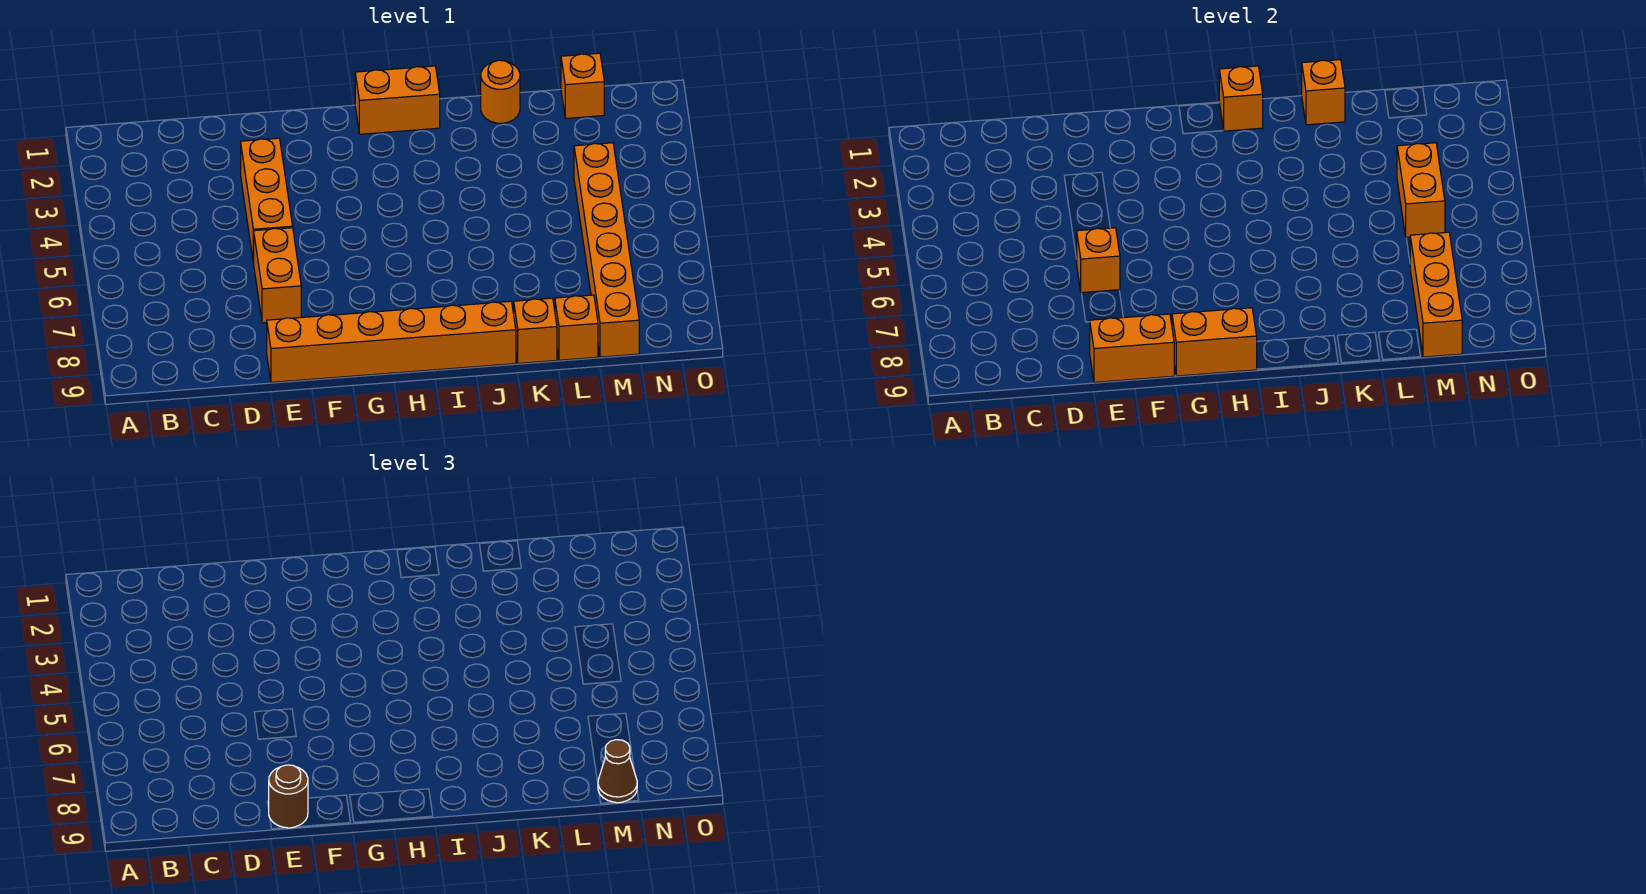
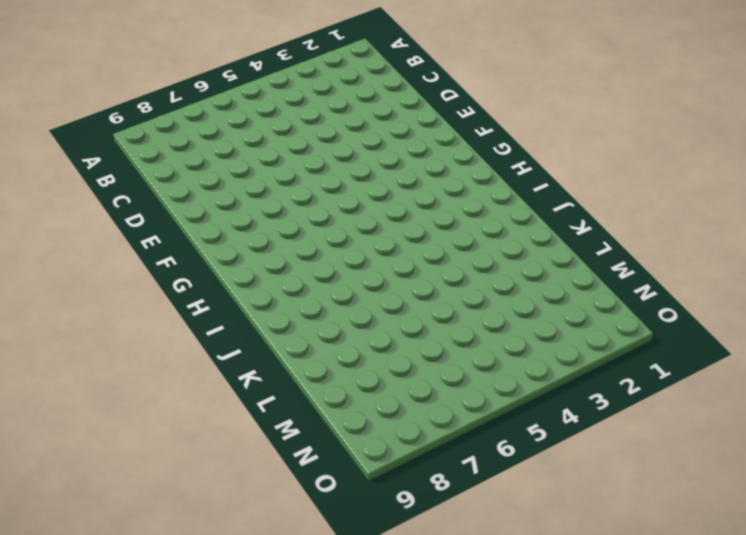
none -> orange 1x3 brick [241,138,293,263]
none -> orange 1x2 brick [254,228,301,323]
none -> orange 1x6 brick [267,301,516,382]

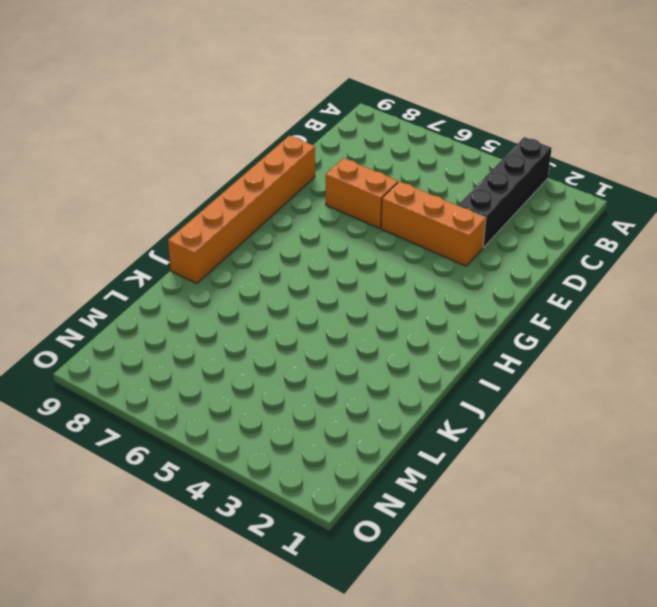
black 1x4 brick [458,137,552,247] -> none
none -> orange 1x2 brick [355,66,440,134]
none -> orange 1x1 round brick [481,60,520,123]
none -> orange 1x1 brick [514,298,557,363]

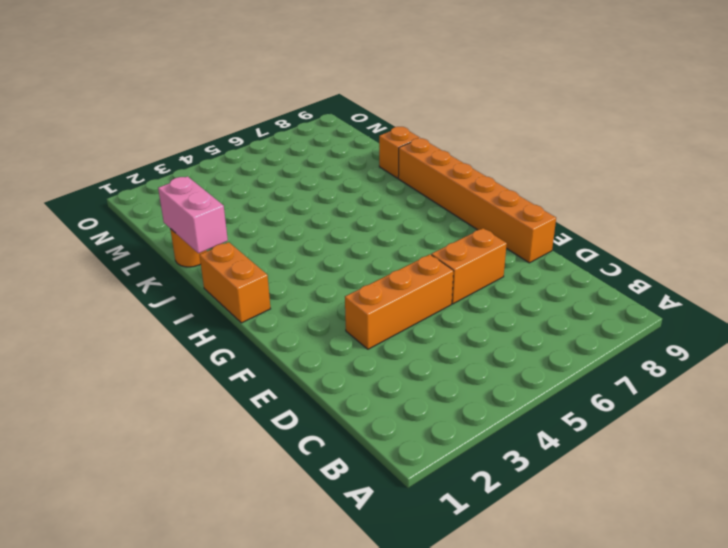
pink 1x2 brick [158,176,228,253] -> orange 1x1 brick [1302,60,1345,125]
none -> orange 1x1 brick [555,295,598,360]
none -> orange 1x1 brick [561,53,604,118]
none -> orange 1x6 brick [574,143,639,357]

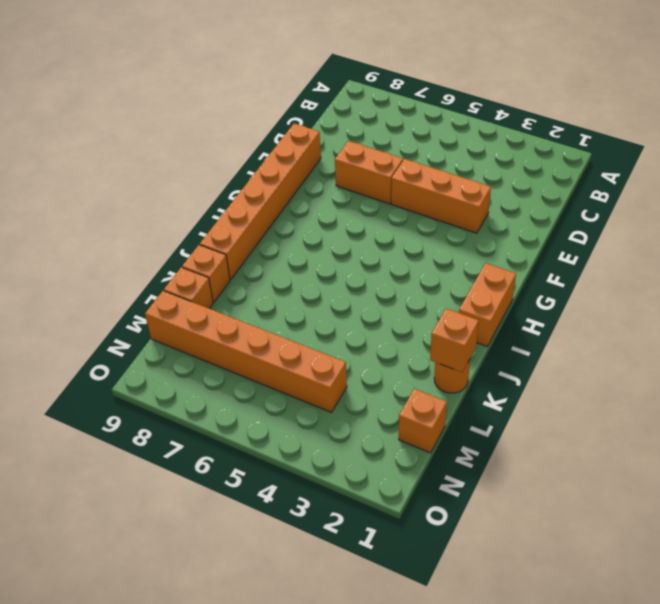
none -> orange 1x1 brick [1077,228,1120,293]
none -> orange 1x2 brick [1090,314,1175,382]
none -> orange 1x2 brick [1172,308,1257,376]

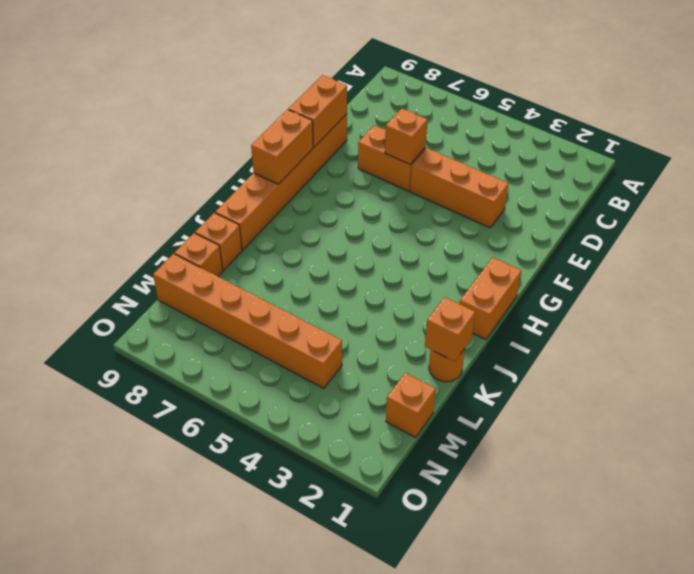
none -> orange 1x1 brick [1219,66,1263,131]
none -> orange 1x2 brick [1397,143,1445,238]
none -> orange 1x3 brick [1410,232,1462,357]

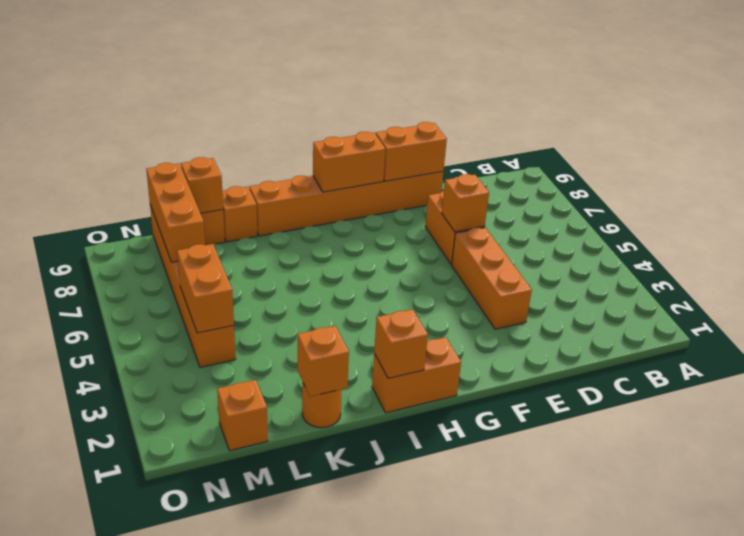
orange 1x1 brick [181,157,223,213] -> none
none -> brown 1x1 round brick [268,765,308,828]
none -> brown 1x1 cone [598,740,637,803]

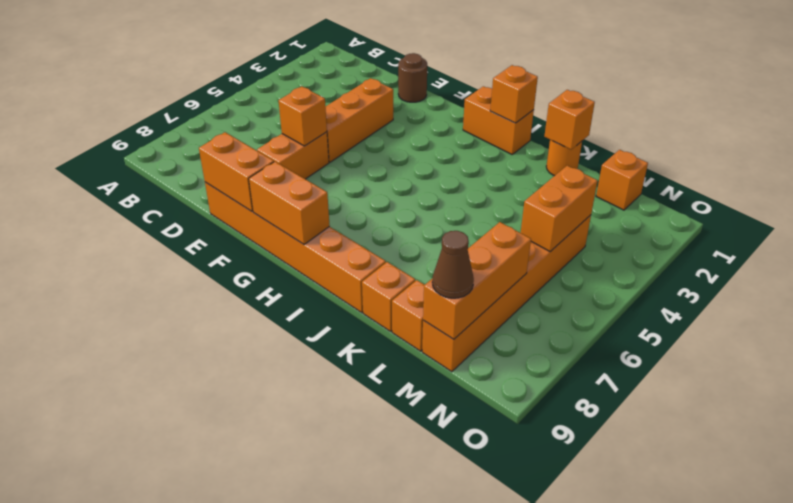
brown 1x1 round brick [398,53,427,102] -> brown 1x1 round brick moved to [268,765,308,828]

